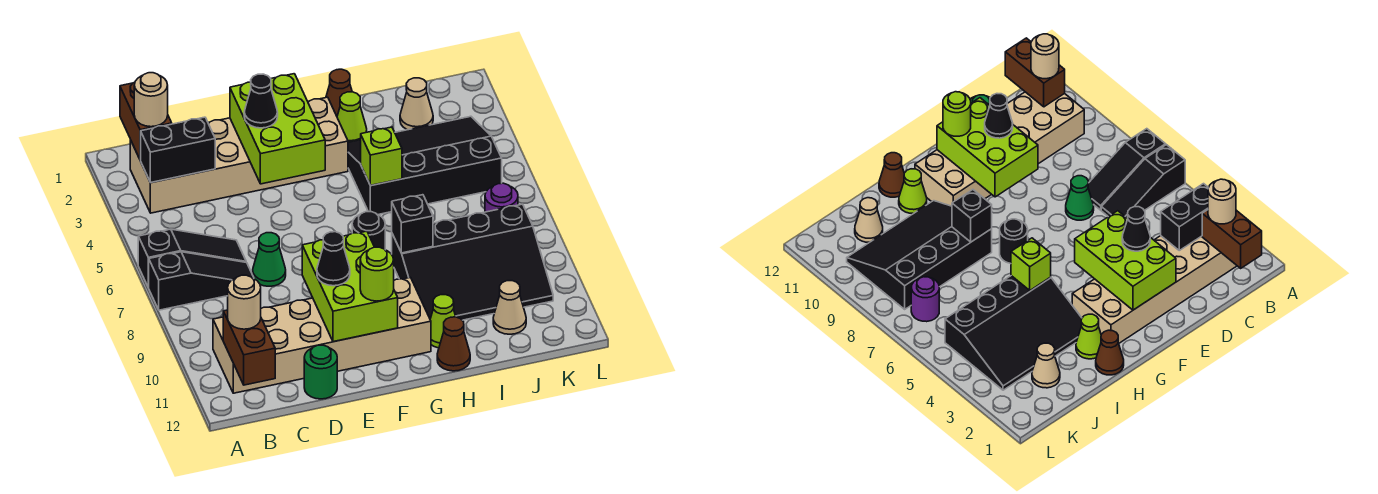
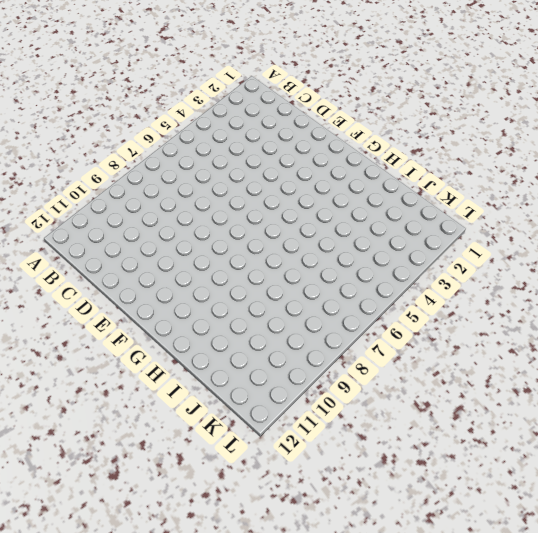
none -> black 1x3 slope [138,229,246,288]
none -> black 1x3 slope [149,252,254,310]
none -> tan 2x6 brick [130,97,348,213]

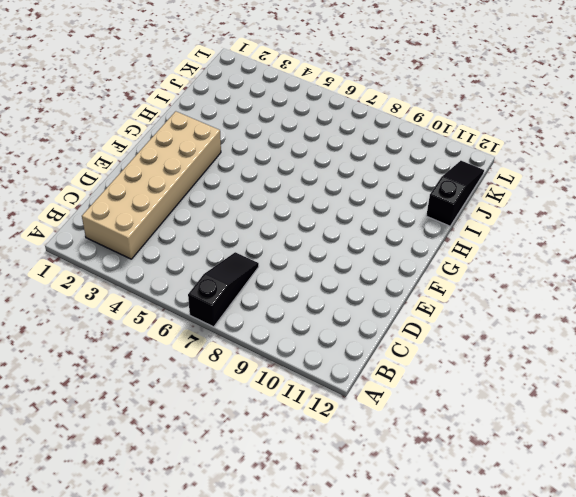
black 1x3 slope [426,161,484,226] -> black 1x3 slope moved to [138,229,246,288]
none -> tan 2x6 brick [213,277,431,393]
none -> green 1x1 cone [253,233,286,286]
none -> green 1x1 round brick [304,345,337,399]

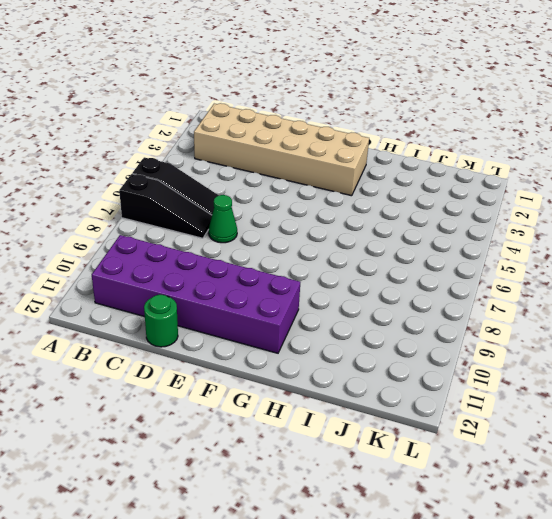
purple 2x6 brick [92,235,300,353] -> tan 2x6 brick [213,277,431,393]
none -> black 1x1 round brick [352,212,385,249]
none -> brown 1x1 cone [326,69,352,116]
none -> lime 1x1 cone [337,92,367,142]

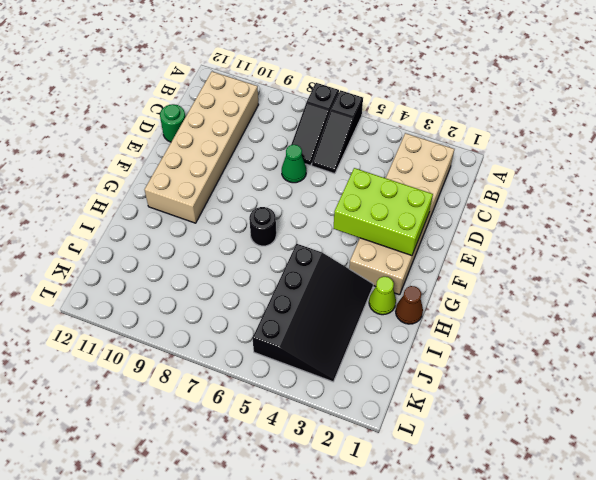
none -> black 3x4 slope [392,204,553,320]
none -> lime 1x1 cone [430,295,456,348]
none -> brown 1x1 cone [437,317,470,371]

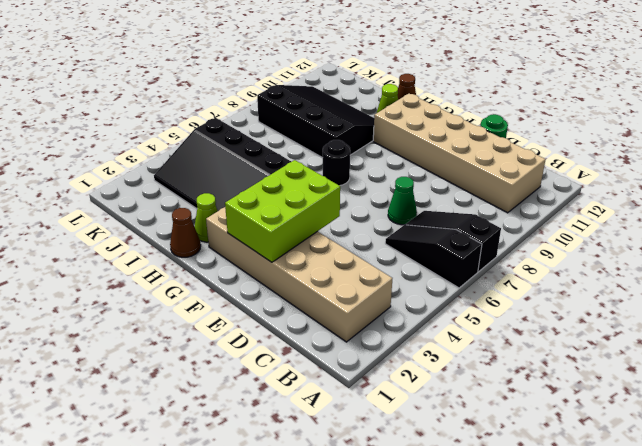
none -> tan 1x1 cone [400,78,433,130]
none -> tan 1x1 cone [493,281,526,334]
none -> purple 1x1 round brick [485,183,518,212]

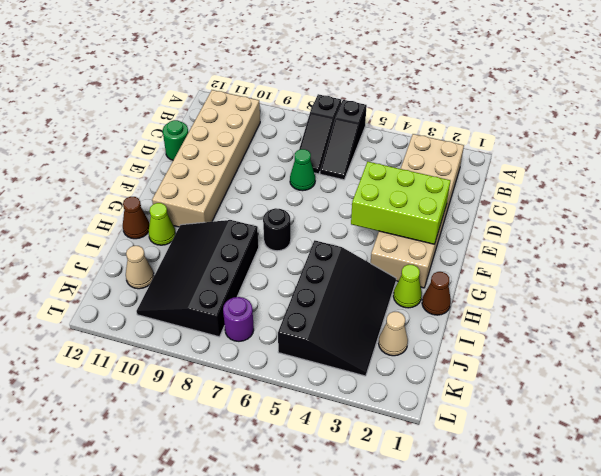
none -> brown 1x2 brick [120,82,172,160]
none -> black 1x2 brick [141,117,215,183]
none -> brown 1x2 brick [223,310,275,385]

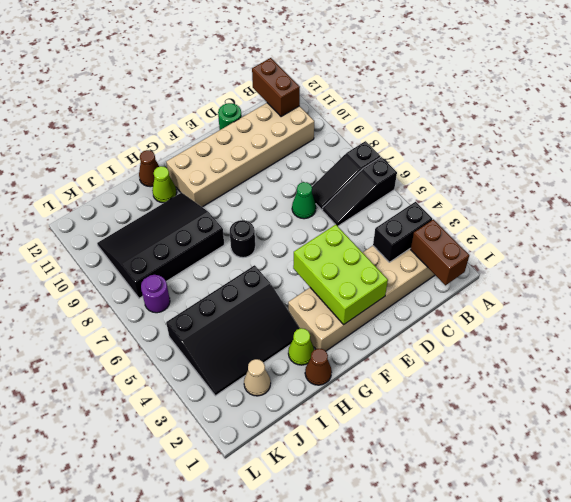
none -> tan 1x1 cone [493,281,526,334]
none -> lime 2x3 brick [302,231,398,342]
none -> lime 1x1 brick [361,127,402,186]

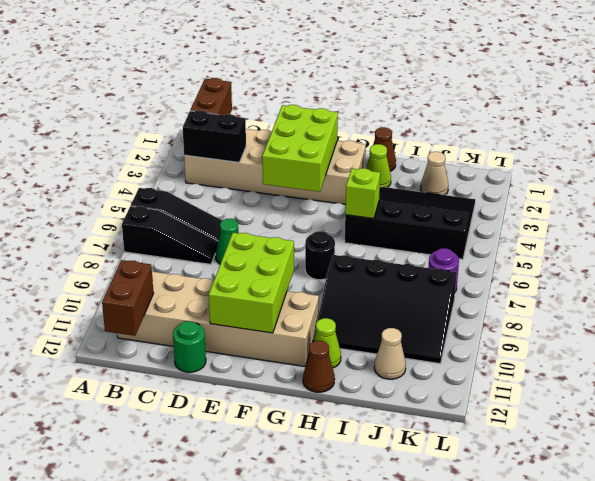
none -> black 1x1 brick [392,195,433,253]
none -> tan 1x1 round brick [134,73,168,127]
none -> tan 1x1 round brick [228,275,261,329]

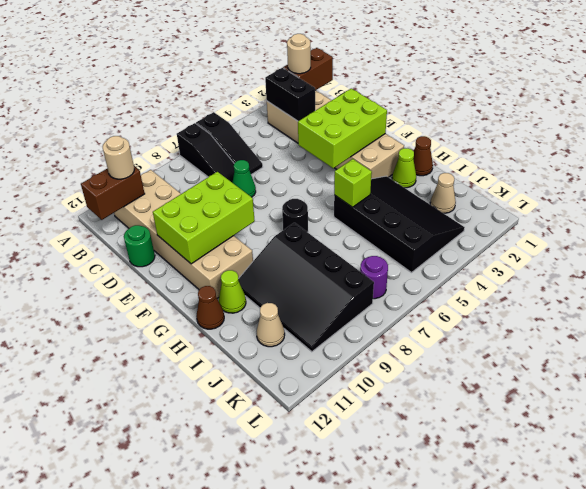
none -> black 1x1 brick [392,195,433,253]
none -> black 1x1 cone [244,74,278,128]
none -> black 1x1 cone [317,232,350,286]

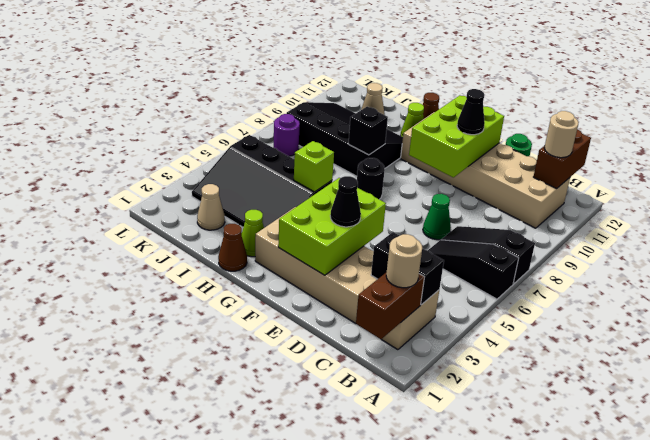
none -> lime 1x1 round brick [360,247,394,301]

